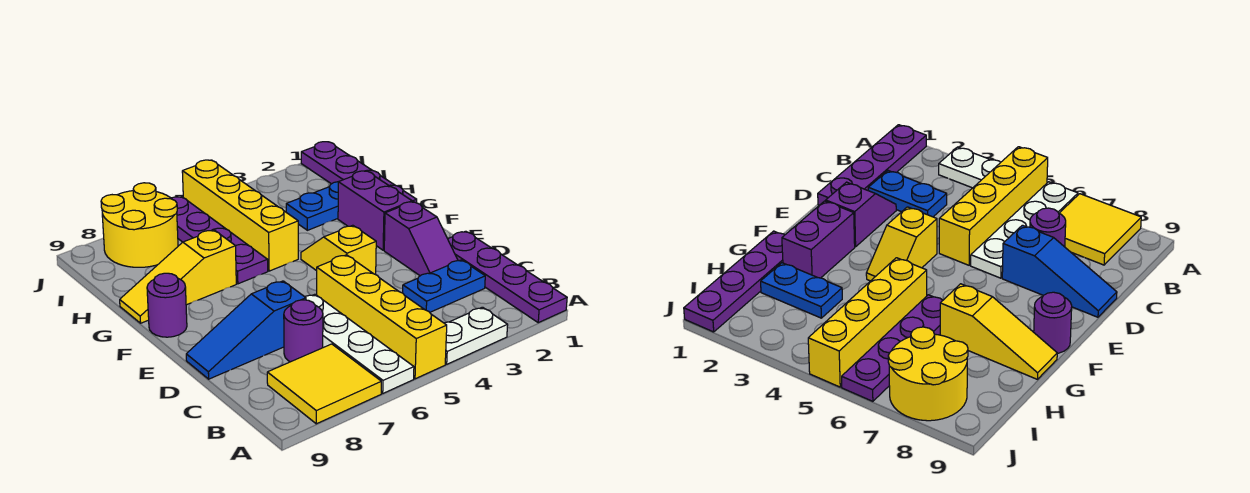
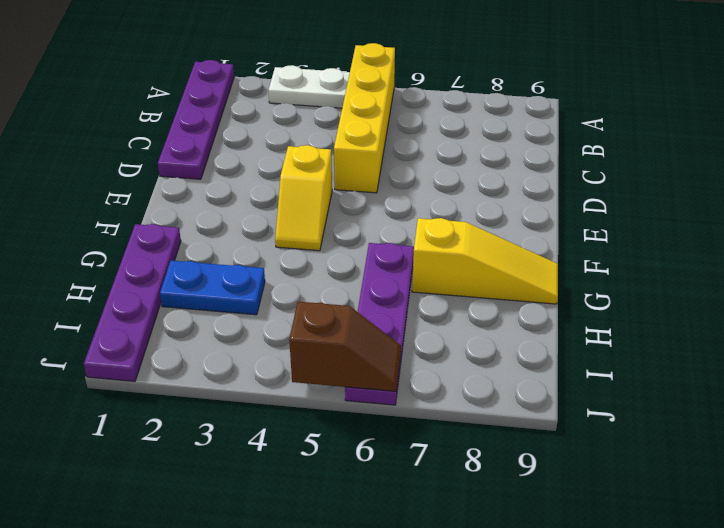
brown 1x2 slope [289,302,401,391] -> none
none -> white 1x4 plate [305,294,414,393]
none -> yellow 2x2 tile [267,344,381,424]
none -> blue 1x2 plate [403,260,485,312]

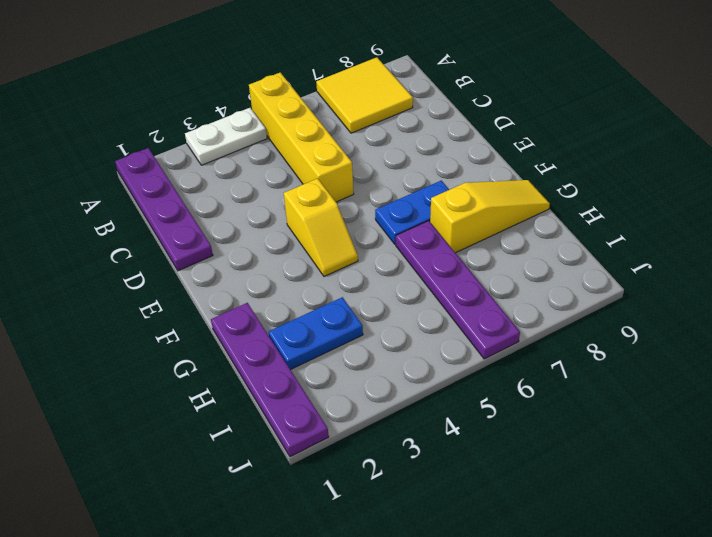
blue 1x2 plate [375,181,449,244] -> blue 1x2 plate moved to [403,260,485,312]
none -> white 1x4 plate [305,294,414,393]
none -> purple 1x1 round brick [284,300,323,362]
none -> purple 1x2 slope [384,202,458,276]

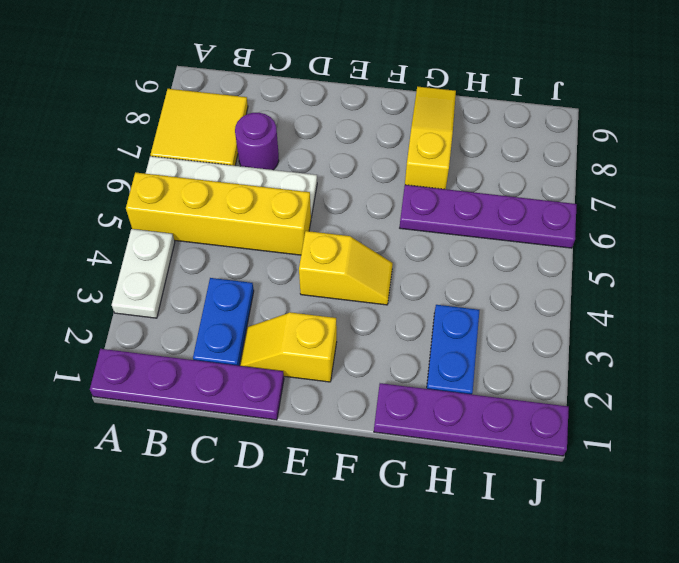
yellow 1x2 slope [240,312,337,382] -> purple 1x2 slope [384,202,458,276]
none -> blue 1x3 slope [186,281,306,379]
none -> purple 1x2 brick [338,171,412,250]
none -> purple 1x1 round brick [147,273,187,337]

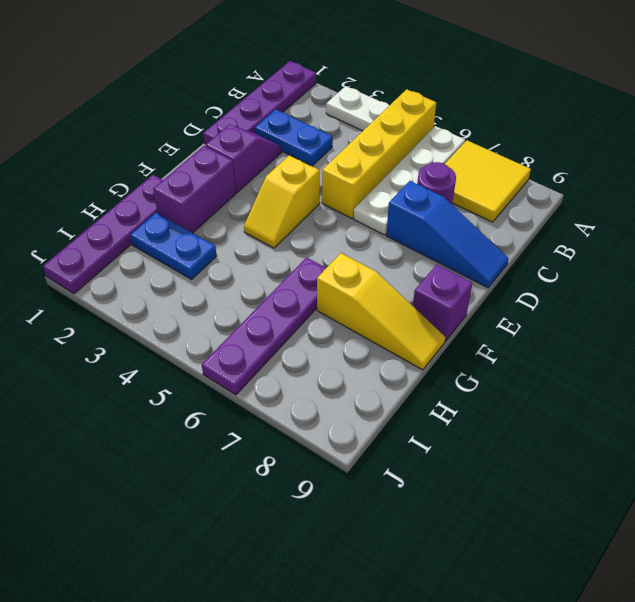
purple 1x1 brick [413,265,473,341] -> purple 1x1 round brick [147,273,187,337]
none -> yellow 1x4 brick [182,160,298,271]
none -> yellow 2x2 round brick [101,183,178,267]

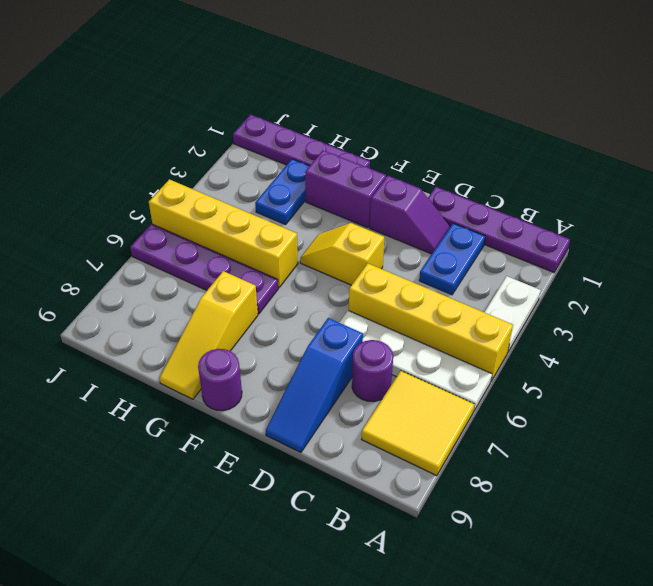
none -> yellow 2x2 round brick [101,183,178,267]

